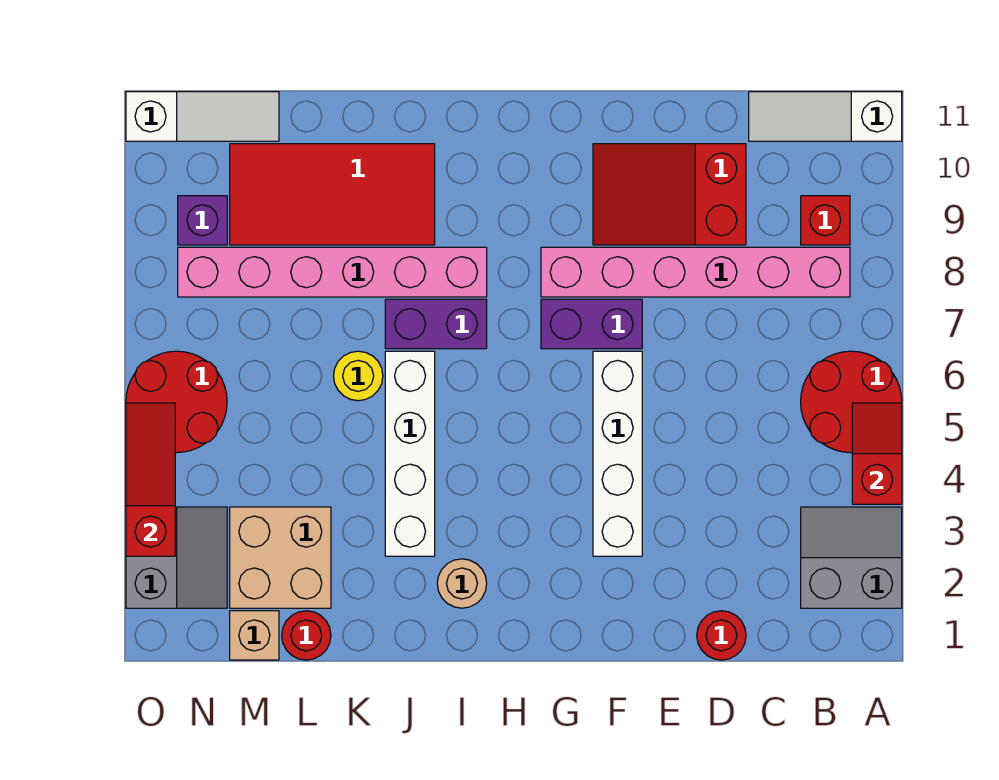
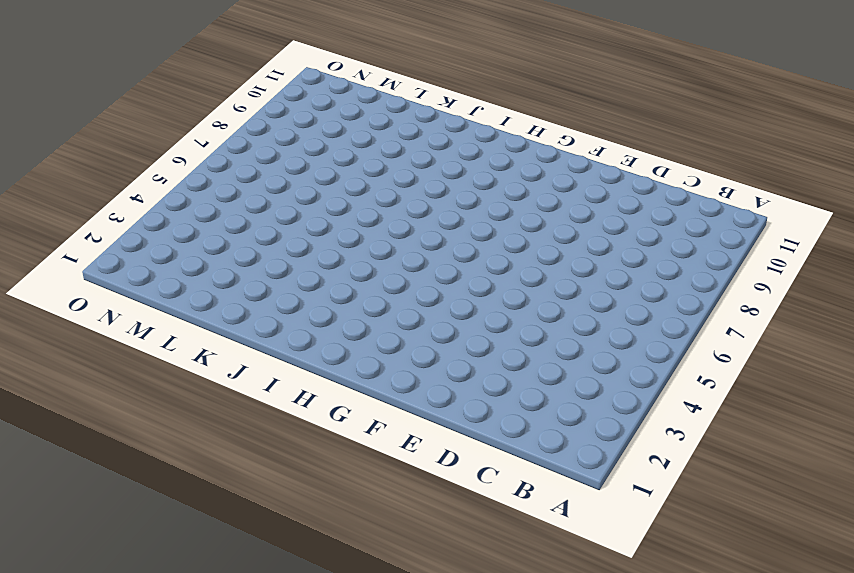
none -> grey 2x2 slope [801,507,902,608]
none -> red 2x2 round brick [801,351,902,453]
none -> white 1x3 slope [749,92,902,141]

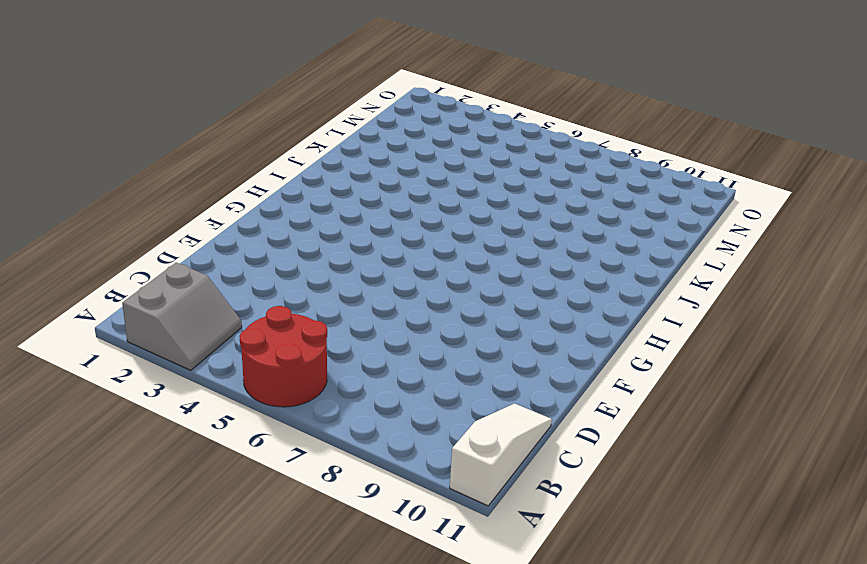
none -> pink 1x6 brick [541,247,850,297]
none -> red 1x1 brick [801,196,850,245]
none -> red 1x1 round brick [697,611,746,660]

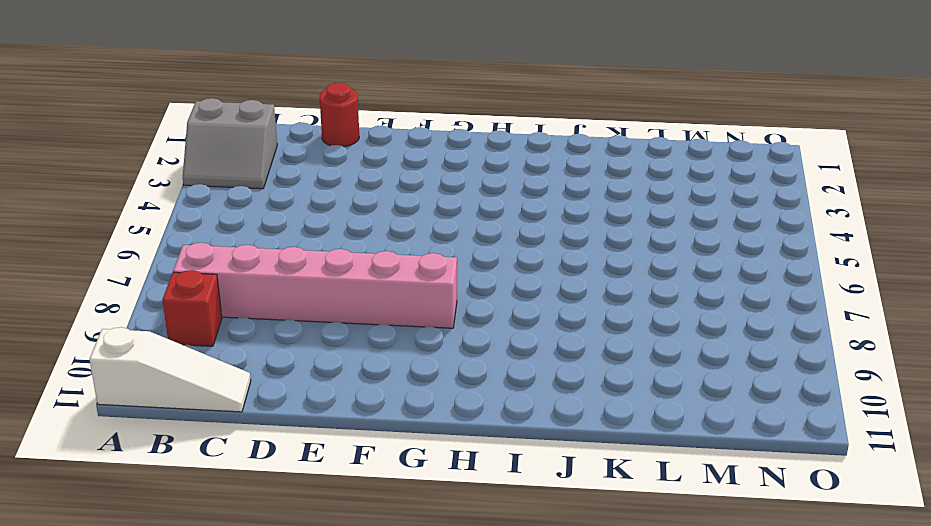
none -> red 2x2 round brick [801,351,902,453]
none -> red 2x3 slope [593,144,746,245]
none -> white 1x4 brick [593,351,642,556]

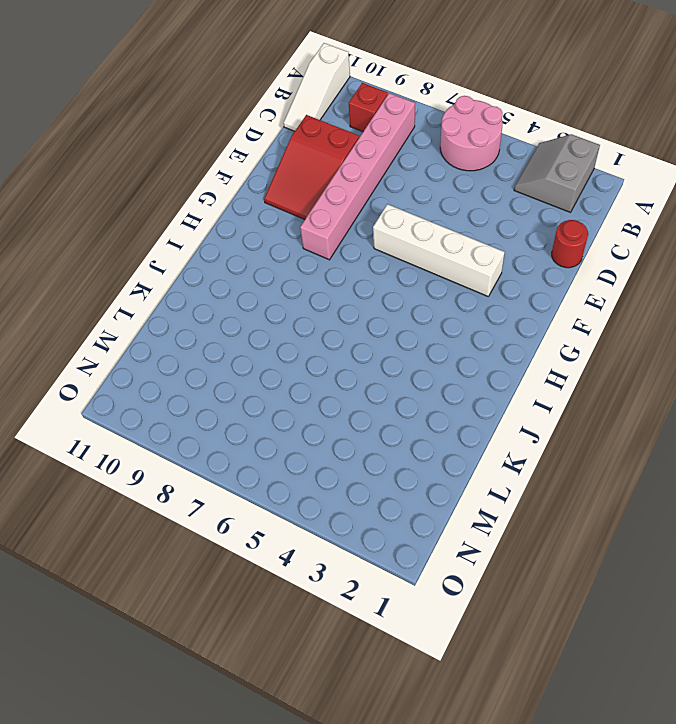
pink 2x2 round brick [440,96,503,171] -> red 2x2 round brick [801,351,902,453]
none -> purple 1x2 brick [541,299,642,349]
none -> tan 1x1 round brick [437,559,487,608]
none -> purple 1x2 brick [385,299,487,349]

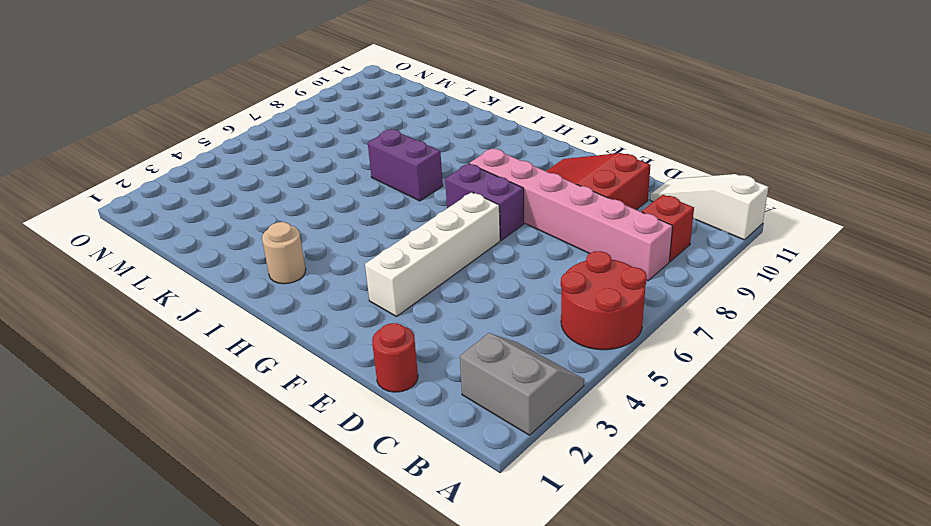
none -> pink 1x6 brick [178,247,487,297]
none -> white 1x4 brick [385,351,435,556]
none -> red 2x4 tile [230,144,435,245]

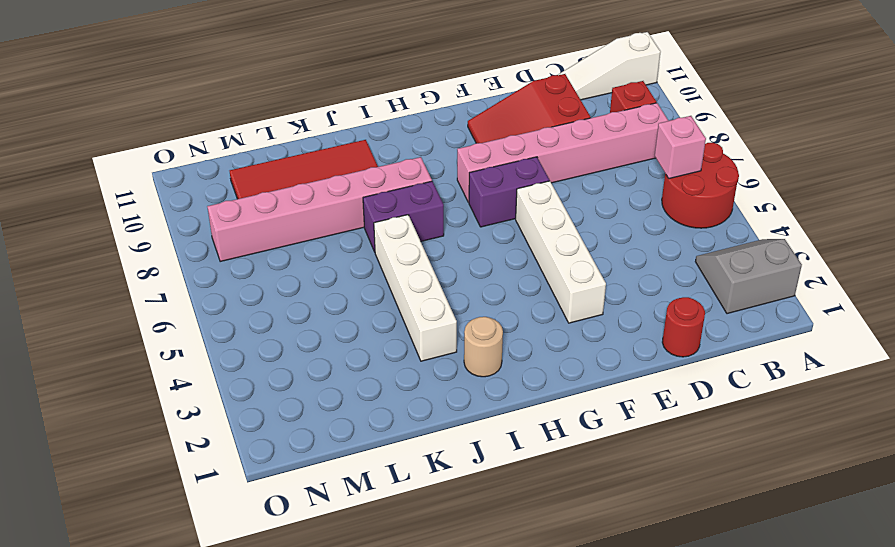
pink 1x1 brick [655,116,706,179] -> none
none -> yellow 1x1 round brick [334,351,383,401]
none -> red 1x1 round brick [282,611,331,660]
none -> tan 2x2 brick [230,507,331,608]

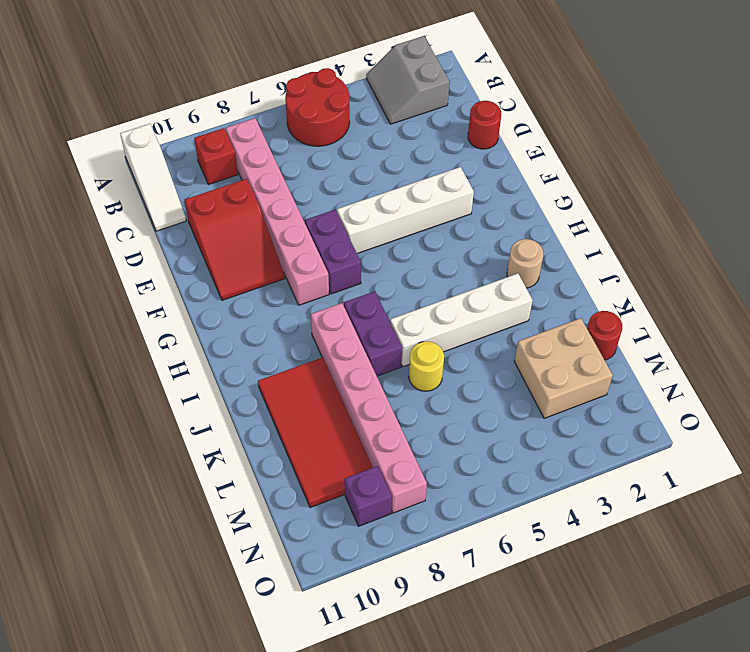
none -> tan 1x1 brick [230,611,279,660]
none -> white 1x3 slope [126,92,279,141]
none -> grey 2x2 slope [126,507,227,608]

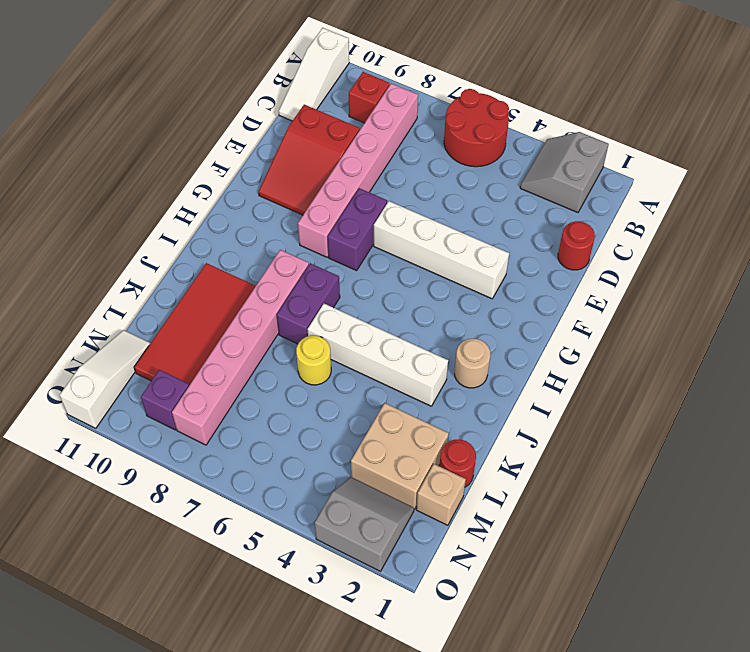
none -> red 2x2 round brick [126,351,227,453]
none -> red 1x2 slope [852,403,902,504]
none -> red 1x3 slope [126,403,175,556]

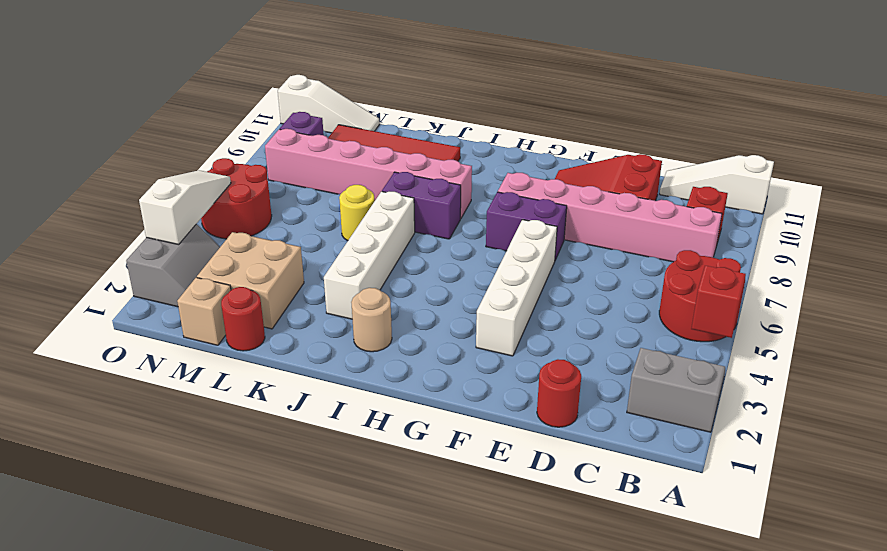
white 1x3 slope [139,170,231,245] -> red 1x3 slope [126,403,175,556]

